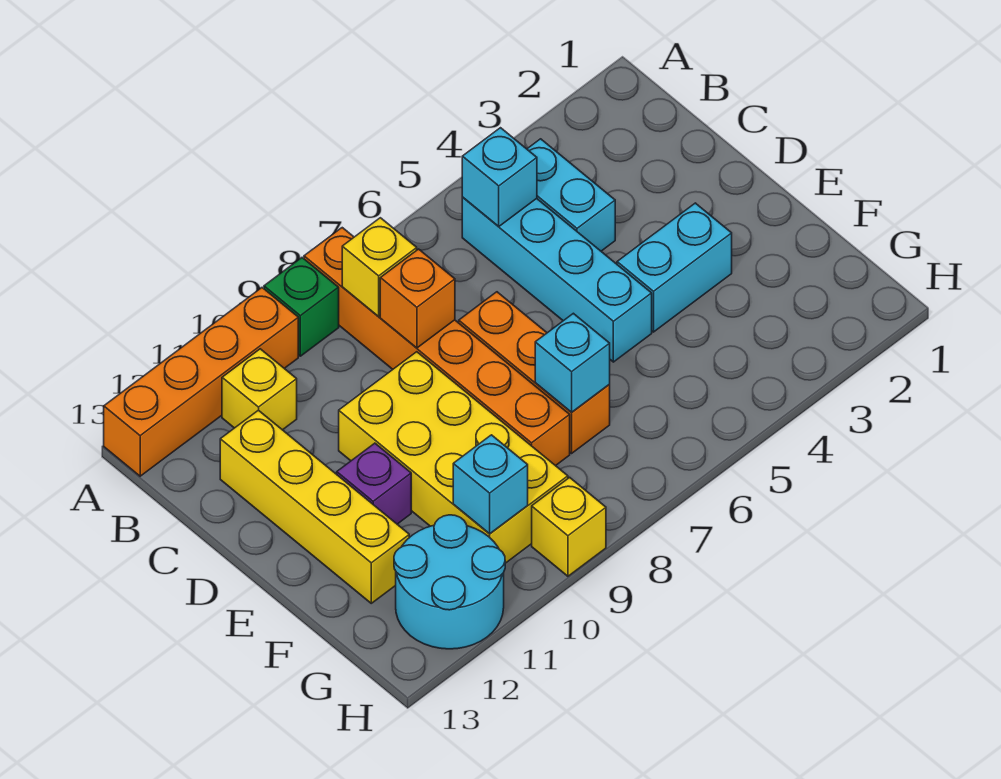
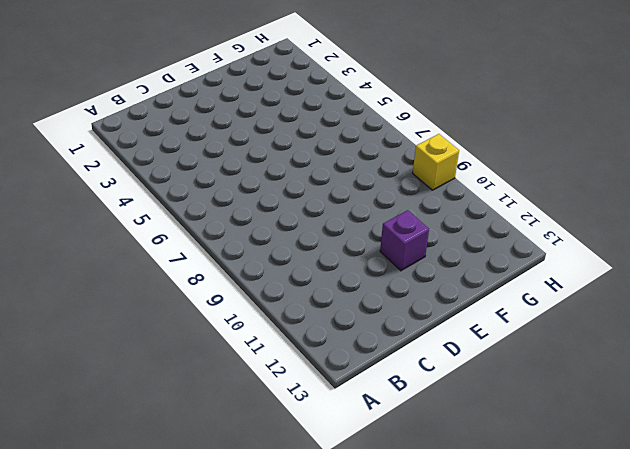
none -> orange 1x6 brick [304,228,570,466]
none -> green 1x1 brick [264,258,339,356]
none -> orange 1x4 brick [104,288,298,476]

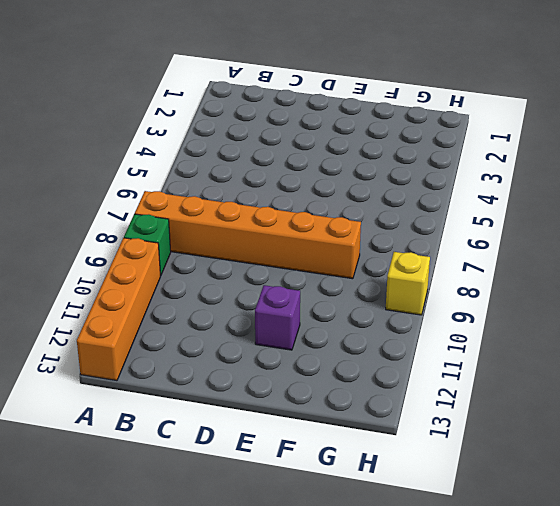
none -> cyan 1x2 brick [527,139,615,251]
none -> cyan 1x4 brick [462,198,652,362]
none -> yellow 1x1 brick [222,349,297,430]

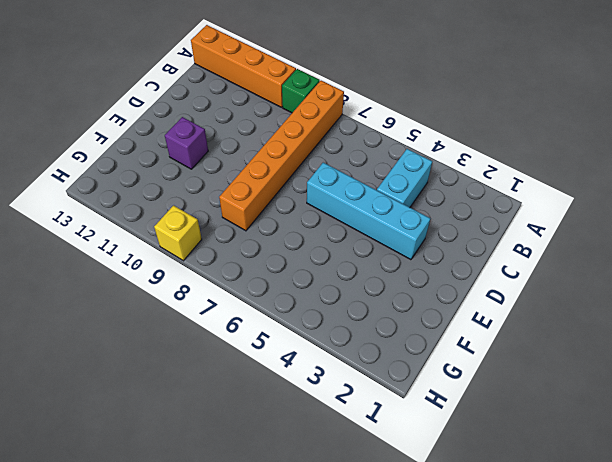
cyan 1x4 brick [307,163,431,260] -> cyan 1x4 brick turned to [462,198,652,362]
none -> yellow 1x1 brick [222,349,297,430]
none -> yellow 1x4 brick [220,410,409,603]
none -> orange 1x3 brick [459,292,610,453]

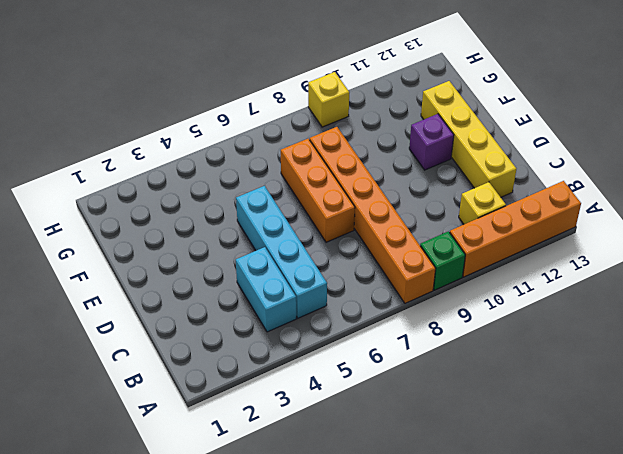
none -> yellow 2x4 brick [339,352,568,563]
none -> cyan 1x2 brick [617,203,732,332]
none -> cyan 2x2 round brick [394,515,505,649]

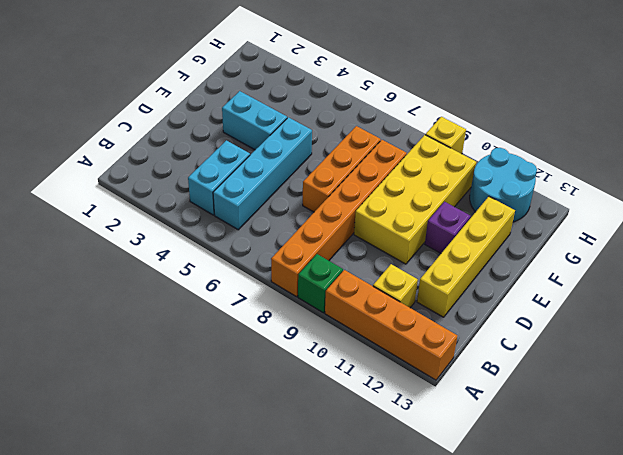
none -> cyan 1x1 brick [462,128,537,227]
none -> yellow 1x1 brick [342,218,417,317]
none -> orange 1x1 brick [380,249,455,348]

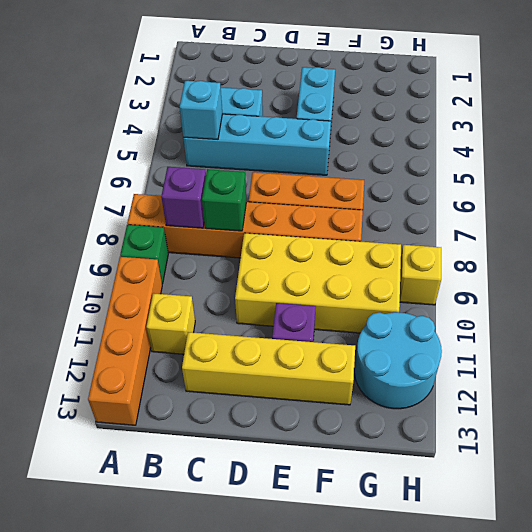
purple 1x1 brick [161,167,206,228] -> yellow 1x1 brick [342,218,417,317]
green 1x1 brick [202,169,246,231] -> orange 1x1 brick [380,249,455,348]
none -> cyan 1x1 brick [535,313,610,412]
none -> cyan 1x1 brick [453,435,528,534]

